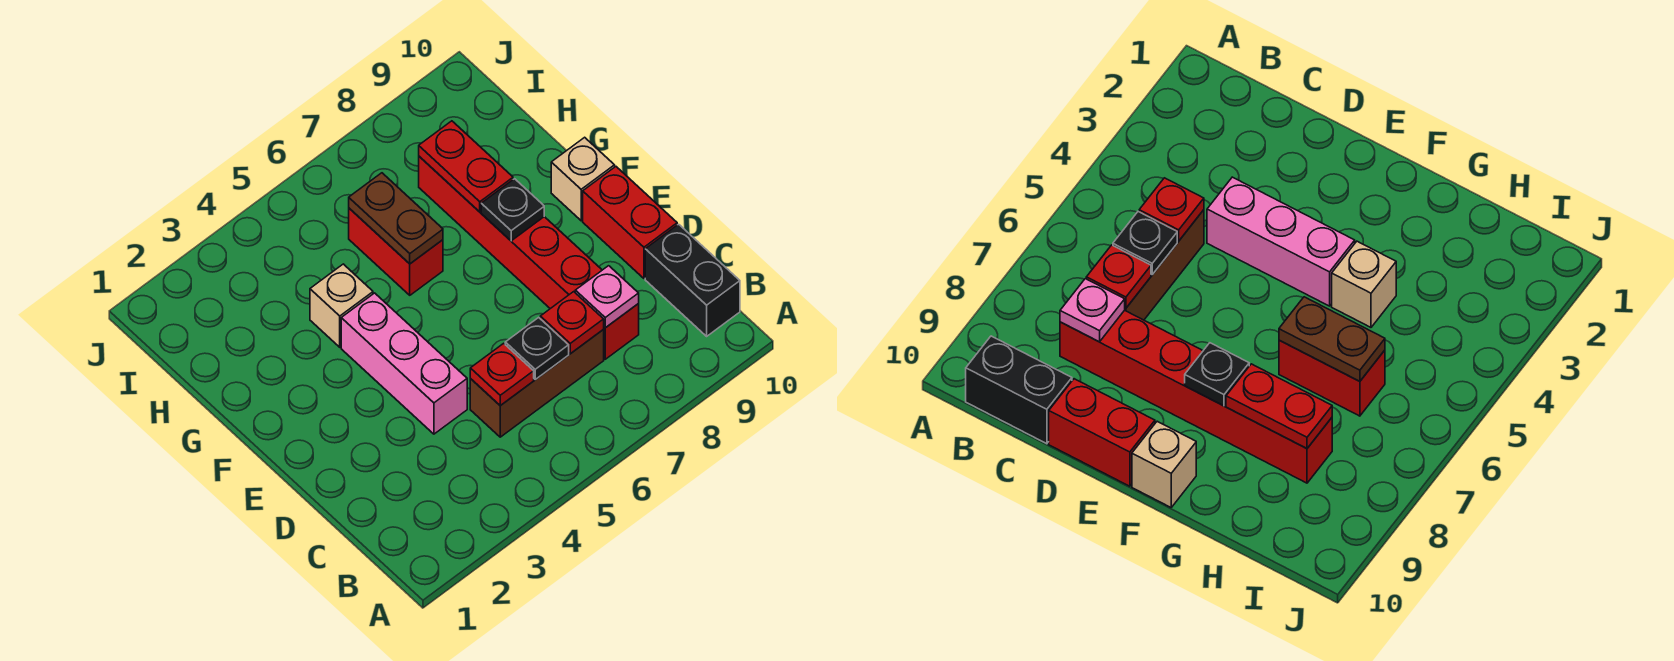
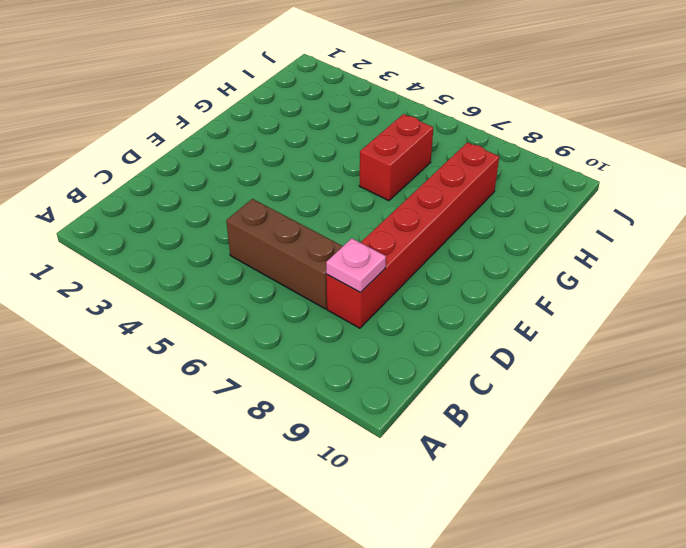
none -> black 1x2 brick [645,224,740,336]
none -> pink 1x3 brick [341,293,467,434]
none -> red 1x2 brick [583,167,677,278]

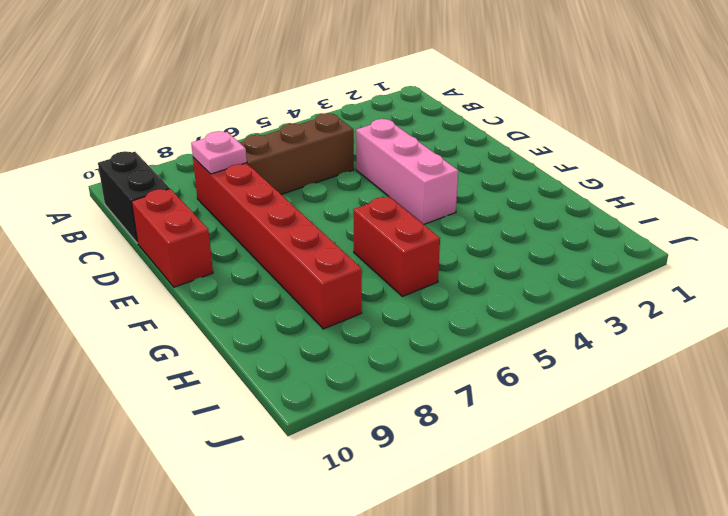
none -> tan 1x1 brick [551,137,615,221]
none -> tan 1x1 brick [310,264,373,347]
none -> red 1x1 plate [470,343,534,406]

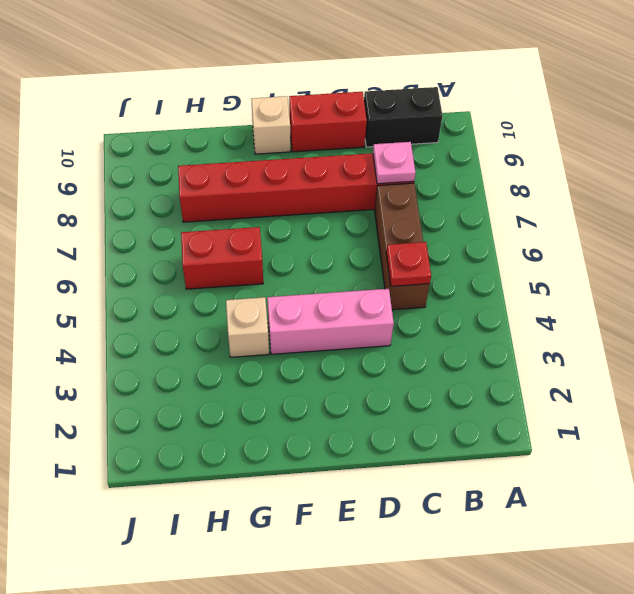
none -> black 1x1 plate [505,317,569,380]
none -> red 1x1 plate [540,292,604,354]
none -> black 1x1 plate [481,179,544,241]

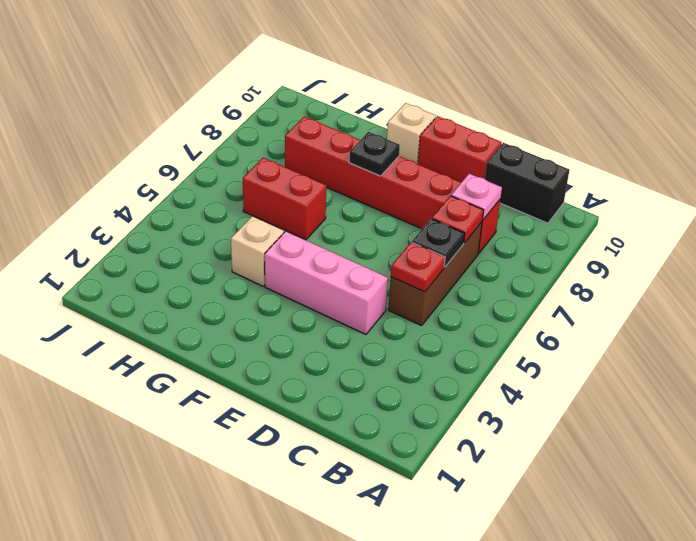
none -> brown 1x2 plate [349,173,443,264]
none -> red 1x2 plate [419,121,513,212]

